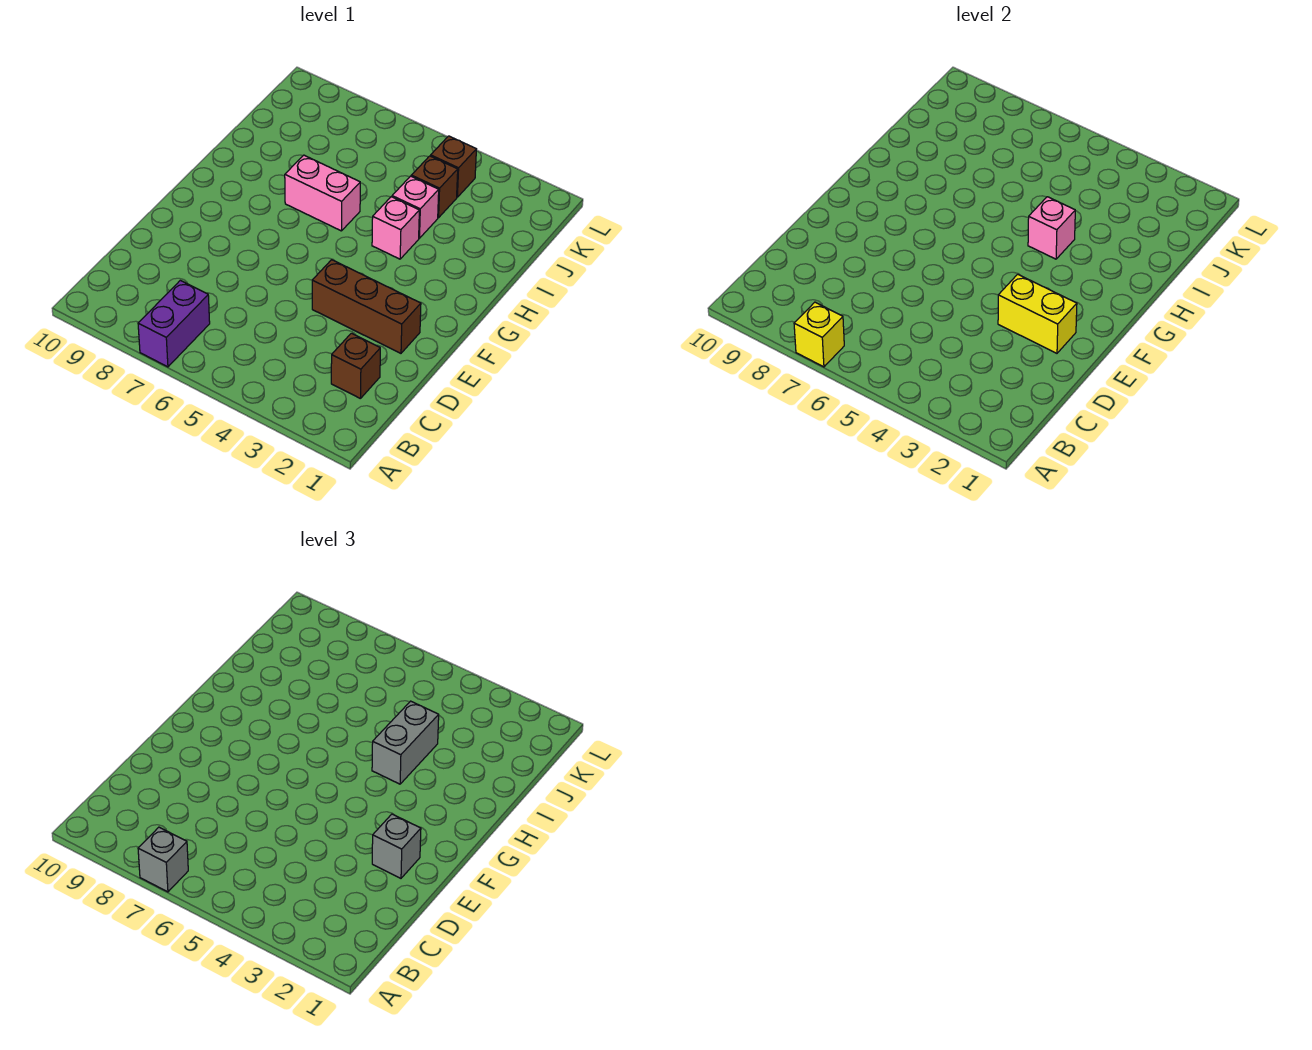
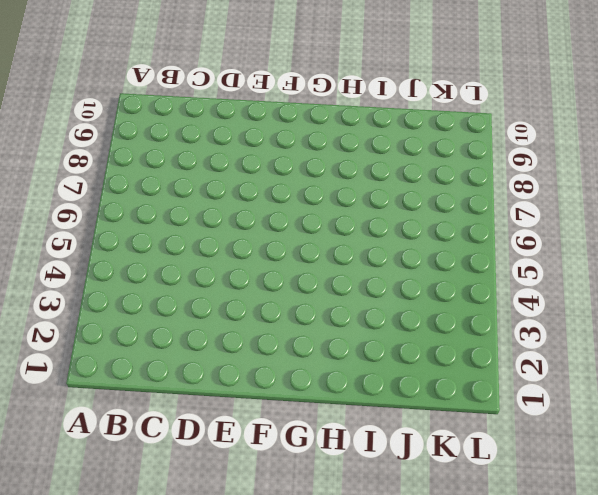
none -> purple 1x2 brick [138,280,210,367]
none -> brown 1x1 brick [331,333,380,399]
none -> brown 1x3 brick [312,260,421,353]

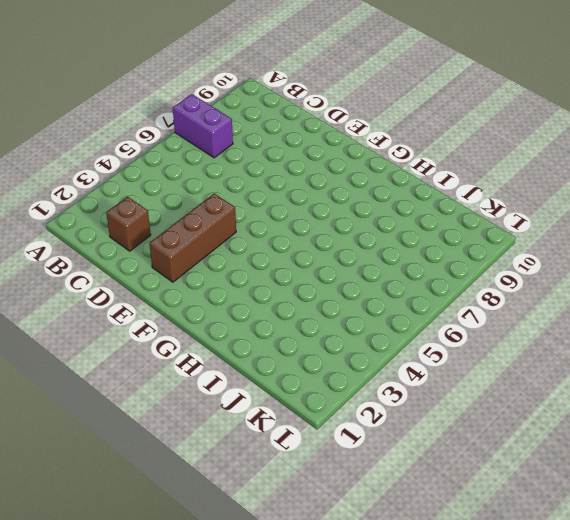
none -> pink 1x1 brick [372,197,419,259]
none -> pink 1x2 brick [285,155,360,231]
none -> pink 1x1 brick [392,176,439,238]

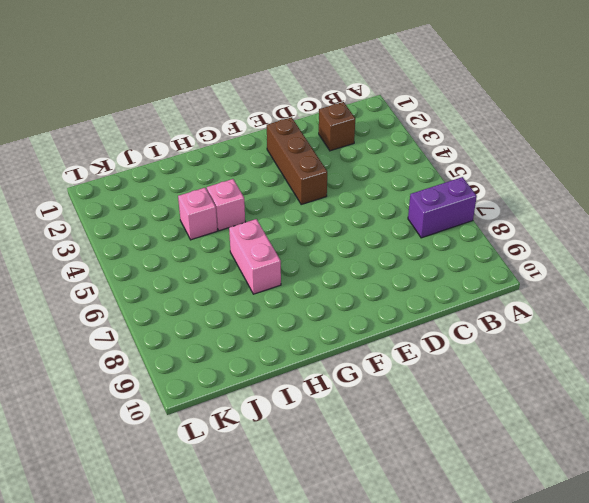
none -> brown 1x1 brick [411,156,458,218]
none -> brown 1x1 brick [431,136,476,197]
none -> yellow 1x1 brick [794,302,844,367]

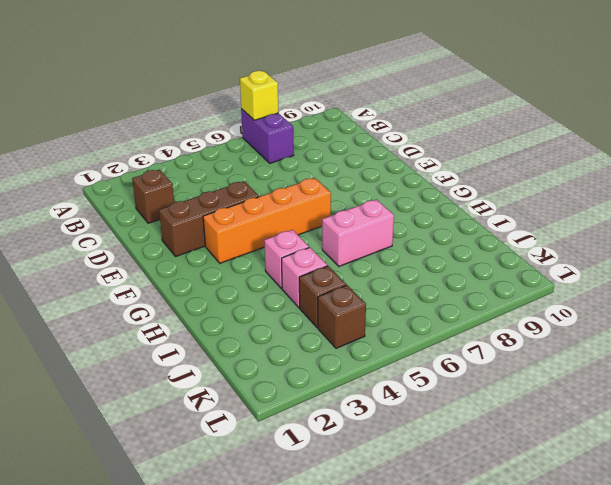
orange 1x4 brick [203,178,331,263] -> none
none -> yellow 1x2 brick [998,274,1077,353]
none -> pink 1x1 brick [1028,197,1075,259]
none -> grey 1x1 brick [138,827,188,892]

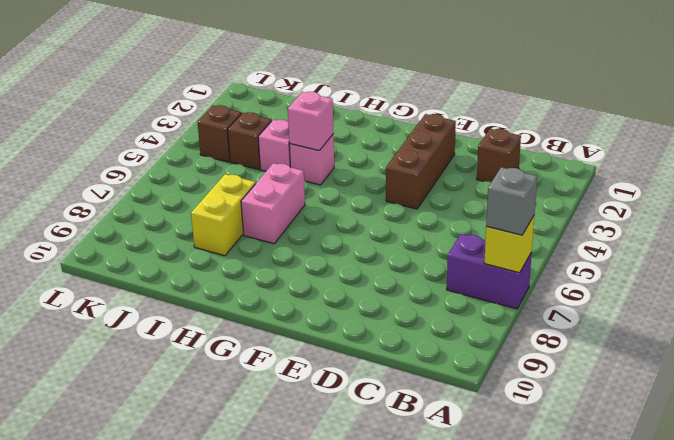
yellow 1x2 brick [191,174,256,256] -> yellow 1x2 brick moved to [998,274,1077,353]
none -> grey 1x1 brick [372,814,421,878]
none -> grey 1x2 brick [372,701,439,784]

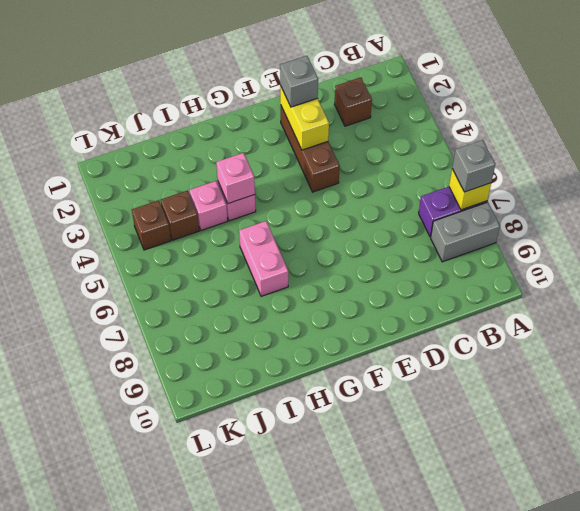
grey 1x2 brick [431,202,500,262] -> grey 1x2 brick moved to [372,701,439,784]

